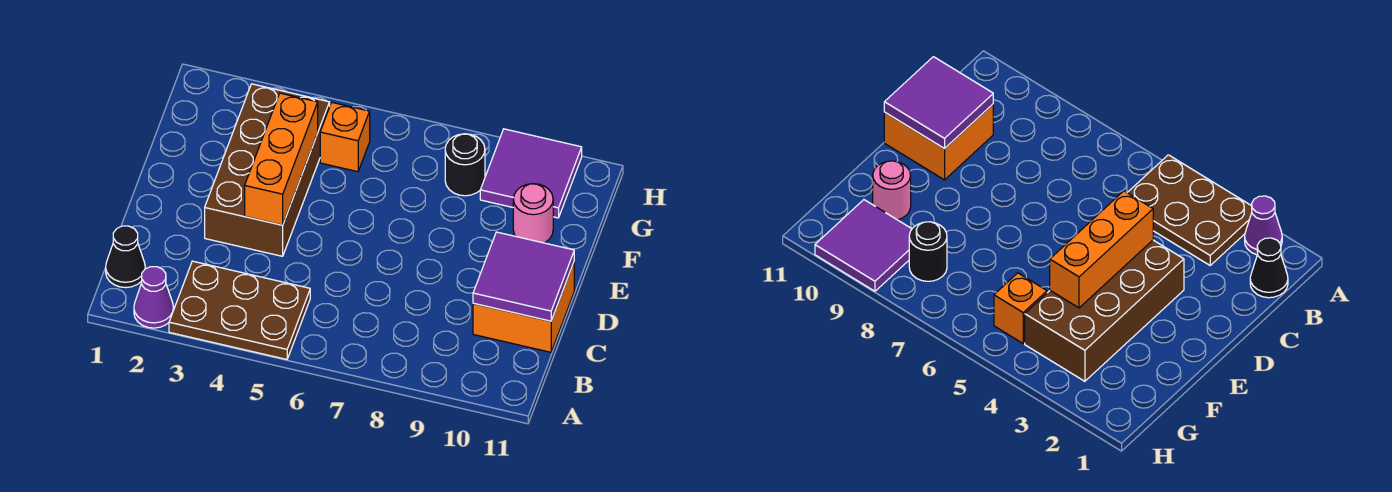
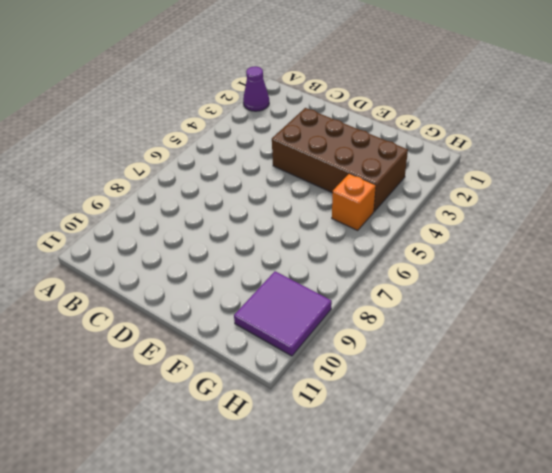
none -> brown 2x3 plate [169,261,310,359]
none -> black 1x1 cone [106,226,145,288]

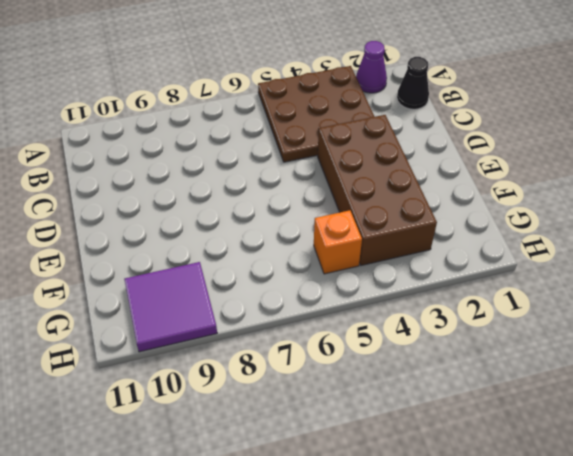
brown 3x3 plate [258,66,375,162] -> brown 2x3 plate [169,261,310,359]
none -> orange 2x2 brick [473,263,574,352]
none -> pink 1x1 round brick [513,184,553,243]

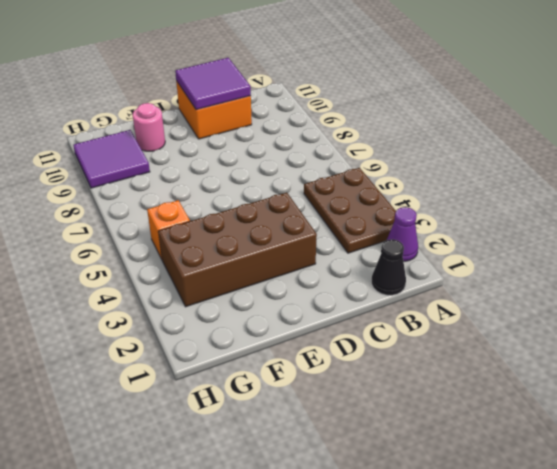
none -> black 1x1 round brick [445,134,485,196]
none -> orange 1x3 brick [245,93,318,225]

